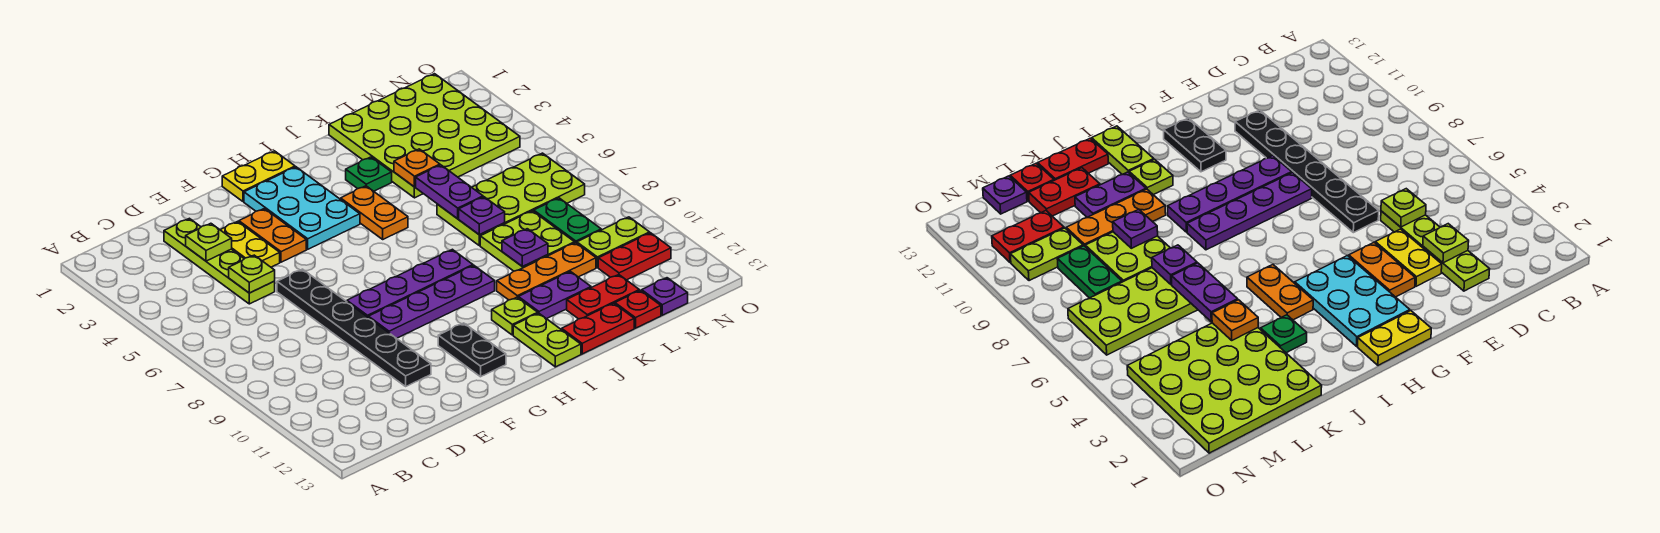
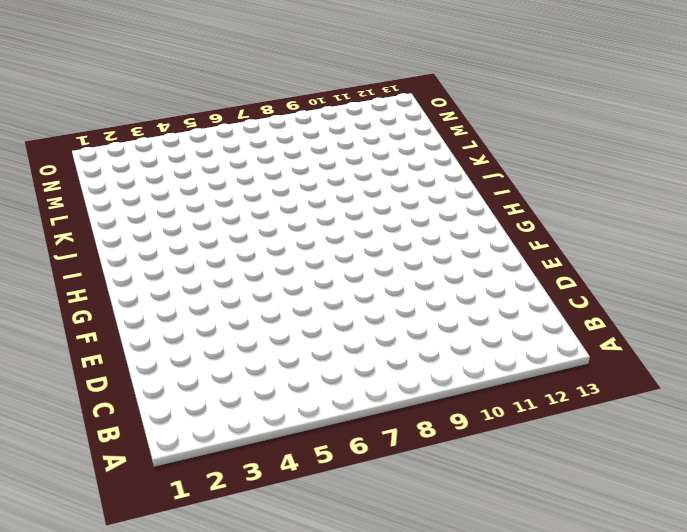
none -> lime 1x4 plate [164,218,275,304]
none -> yellow 1x2 plate [221,221,280,267]
none -> black 1x6 plate [277,269,431,386]
none -> orange 1x2 plate [239,209,306,262]

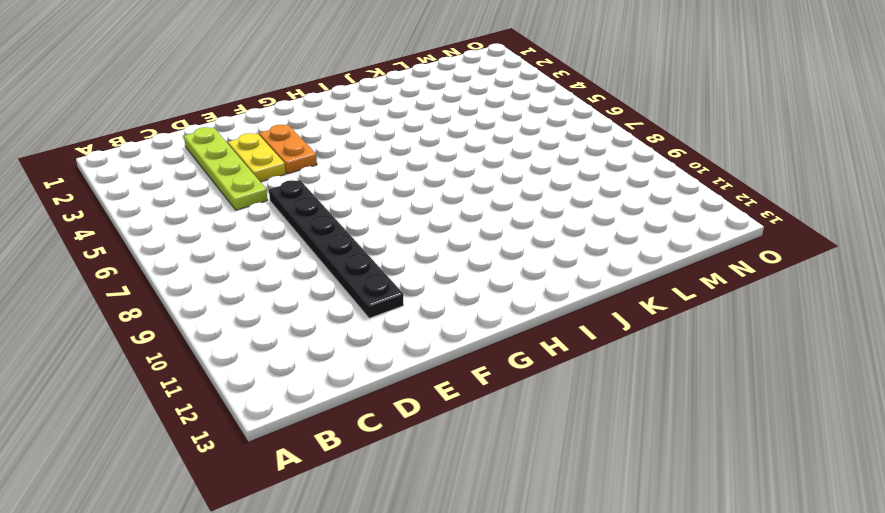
none -> purple 1x4 plate [347,249,473,318]
none -> purple 1x4 plate [369,266,495,338]
none -> yellow 1x2 plate [222,151,295,202]
none -> cyan 2x3 plate [244,167,360,249]

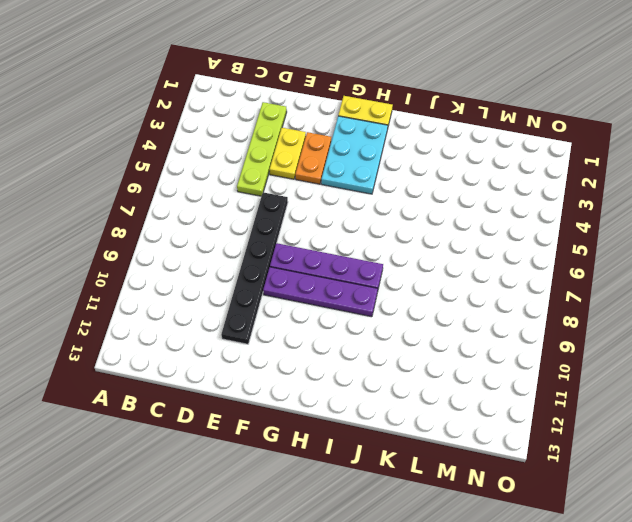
none -> black 1x2 plate [438,323,506,377]
none -> orange 1x2 plate [341,186,408,239]
none -> lime 1x1 plate [492,297,538,335]
none -> lime 1x2 plate [513,313,581,367]

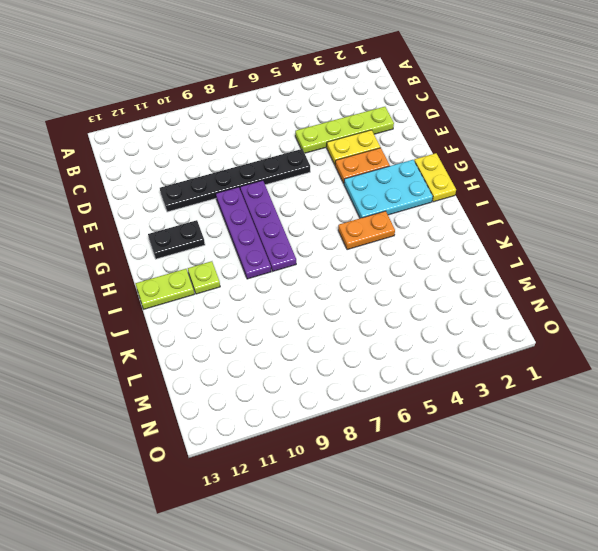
none -> green 1x1 plate [346,157,392,191]
none -> orange 1x3 plate [497,243,596,300]
none -> purple 1x2 plate [518,272,591,319]
none -> red 1x2 plate [562,303,634,354]

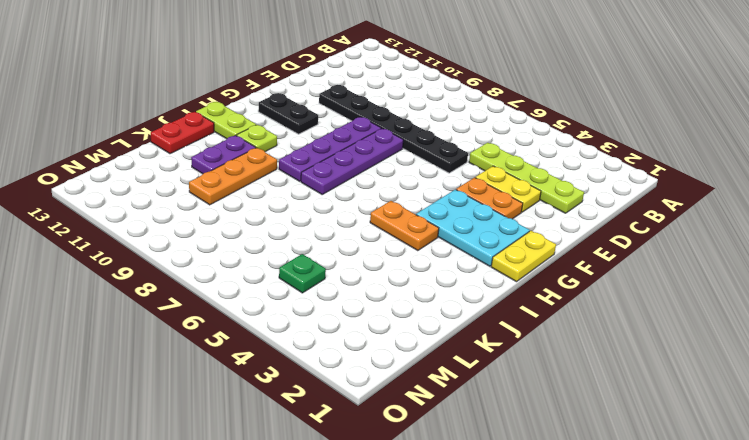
green 1x1 plate [279,254,326,293] -> green 1x1 plate moved to [346,157,392,191]
none -> lime 4x4 plate [329,74,520,198]
none -> lime 2x4 plate [437,153,585,246]
none -> lime 2x2 plate [480,211,575,271]
none -> red 1x2 plate [567,275,639,319]

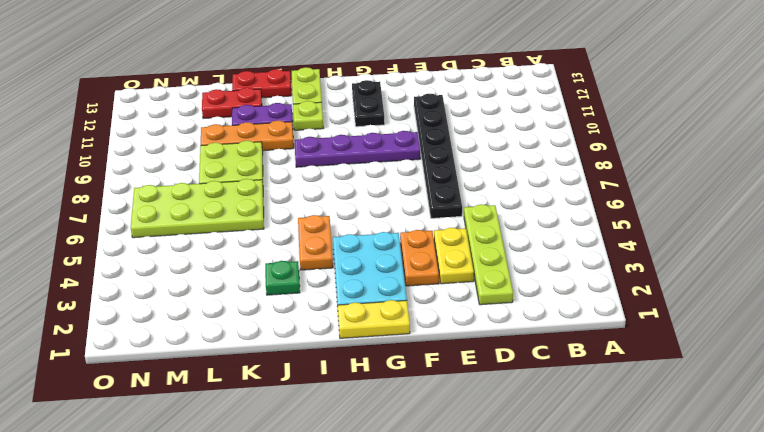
none -> purple 1x4 plate [347,249,473,318]
none -> lime 4x4 plate [329,74,520,198]
none -> red 1x1 plate [615,290,661,328]
none -> green 1x2 plate [534,198,601,243]

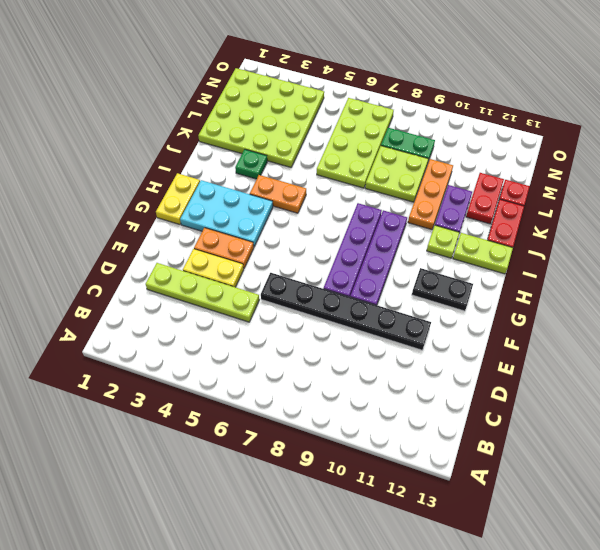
none -> lime 1x2 plate [577,217,650,268]
none -> red 1x2 plate [598,233,671,280]
none -> purple 1x1 plate [642,278,688,315]
none -> lime 1x1 plate [186,223,232,261]

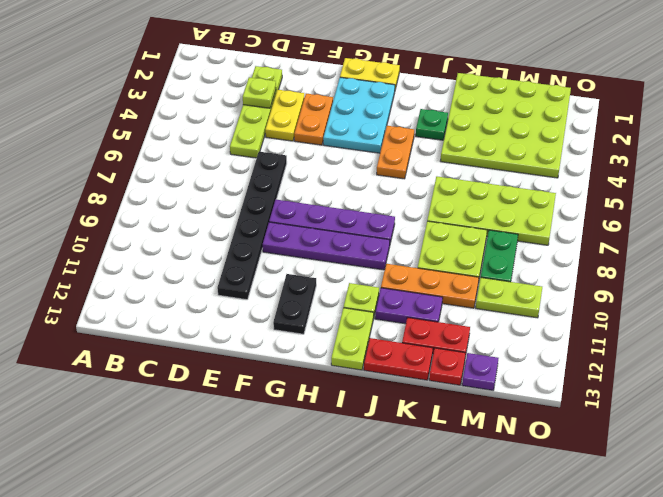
none -> red 1x2 plate [598,233,671,280]
none -> lime 1x1 plate [229,255,275,293]
none -> orange 1x1 plate [394,149,440,187]
none -> purple 1x2 plate [416,165,483,219]

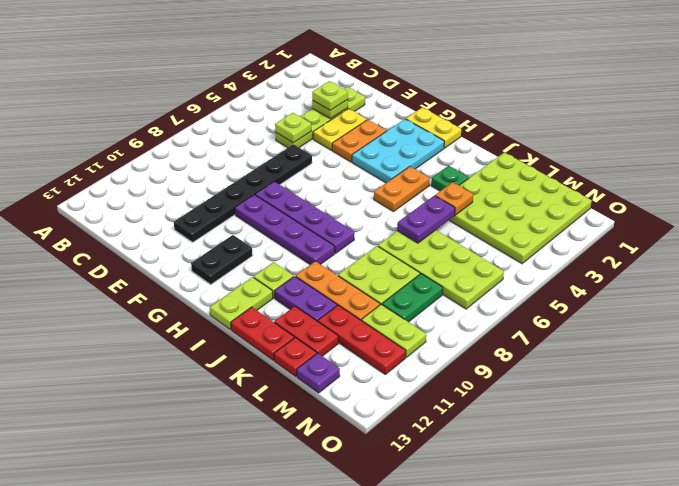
lime 1x1 plate [312,81,348,110] -> none
red 1x3 plate [318,305,406,374] -> red 1x2 plate [598,233,671,280]
none -> purple 1x1 plate [459,197,505,235]
none -> purple 1x1 plate [502,229,548,267]

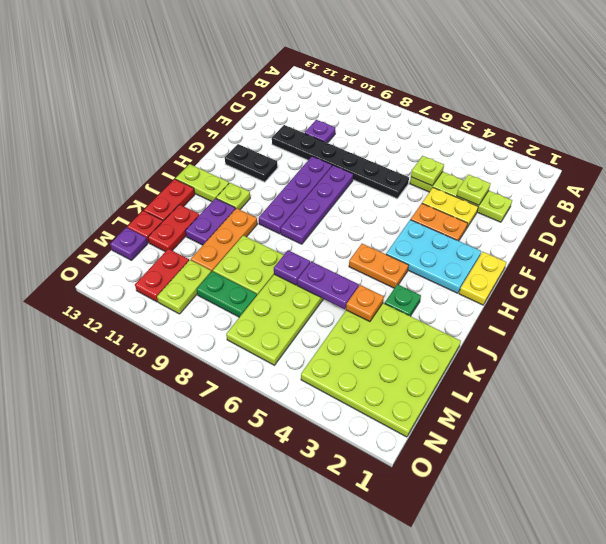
purple 1x1 plate [305,120,335,143] -> purple 1x1 plate moved to [502,229,548,267]

